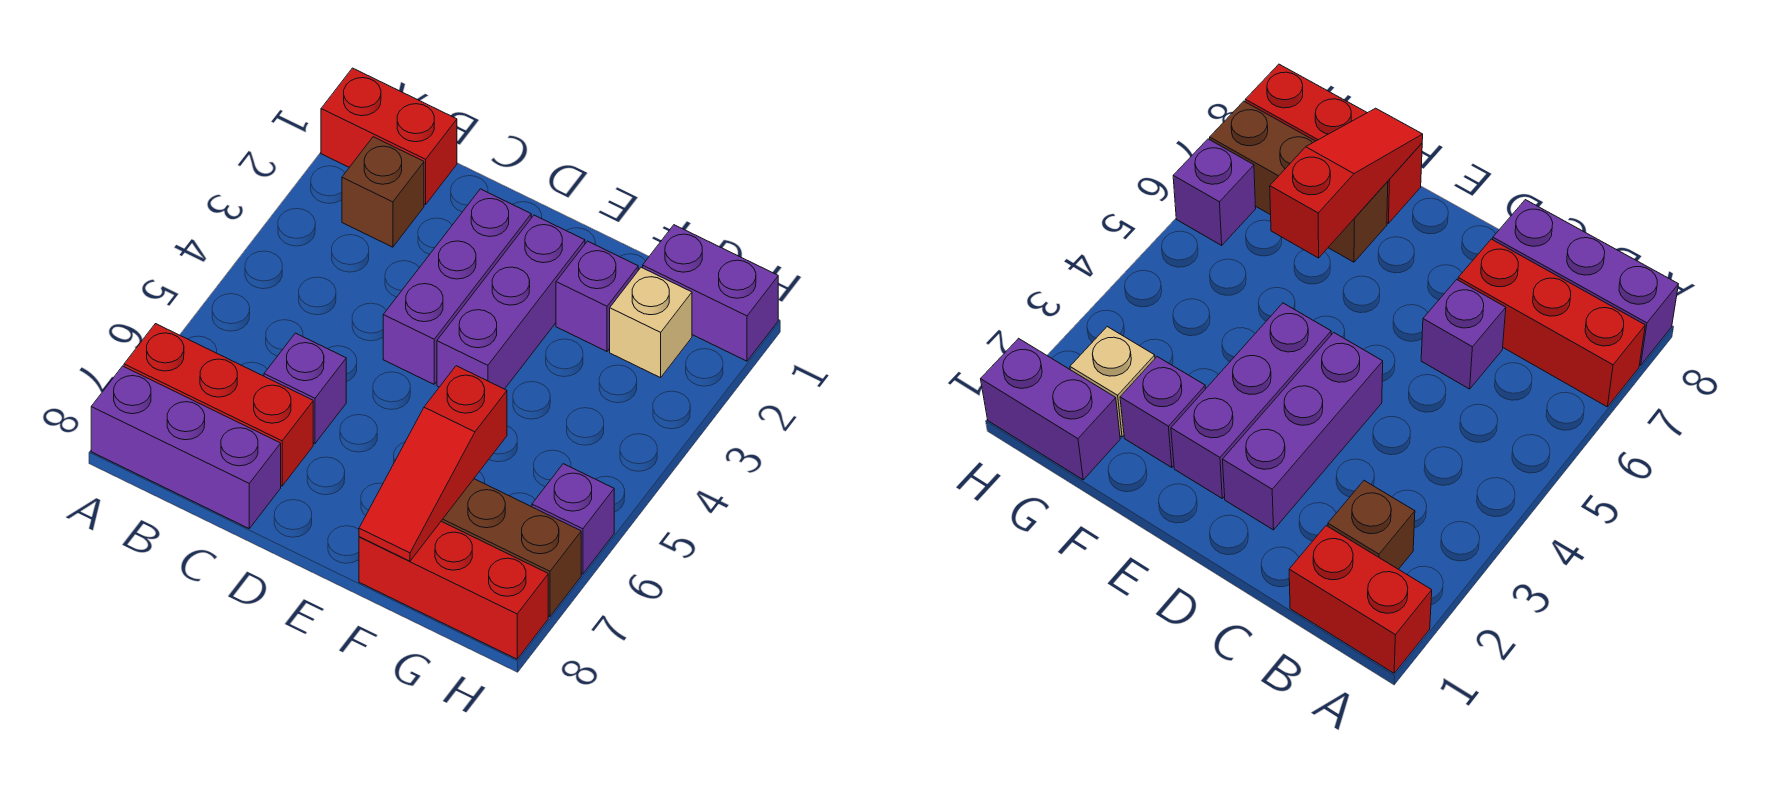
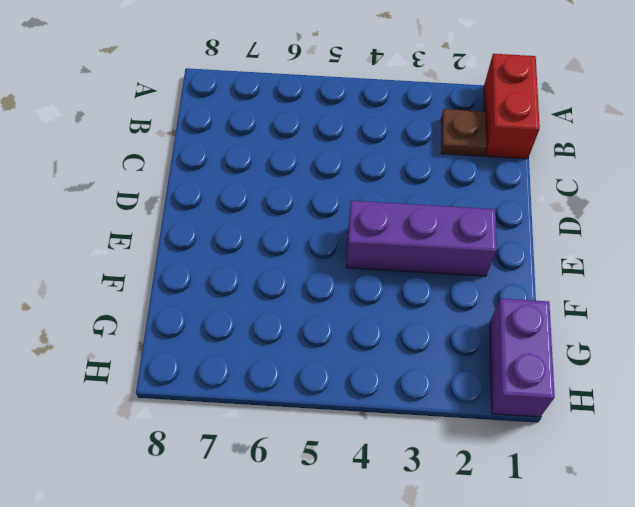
brown 1x1 plate [441,109,486,156] -> brown 1x1 brick [342,137,424,247]
none -> red 1x3 brick [124,324,313,486]
none -> purple 1x3 brick [91,366,281,528]
none -> purple 1x1 brick [264,333,346,443]

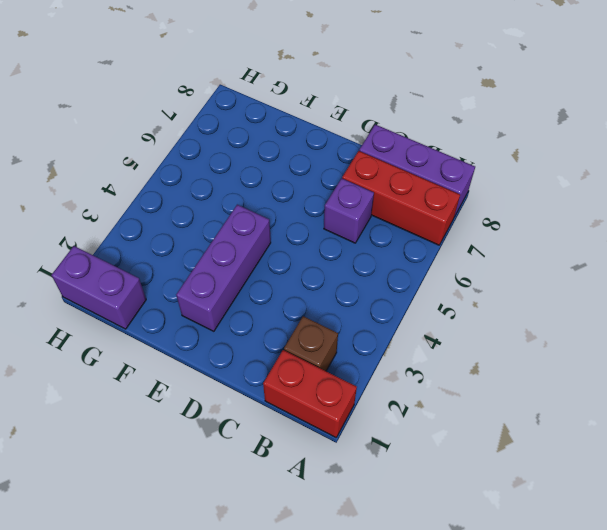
none -> purple 1x3 brick [383,189,531,384]
none -> purple 1x1 brick [556,241,638,351]
none -> brown 1x3 brick [442,479,581,617]

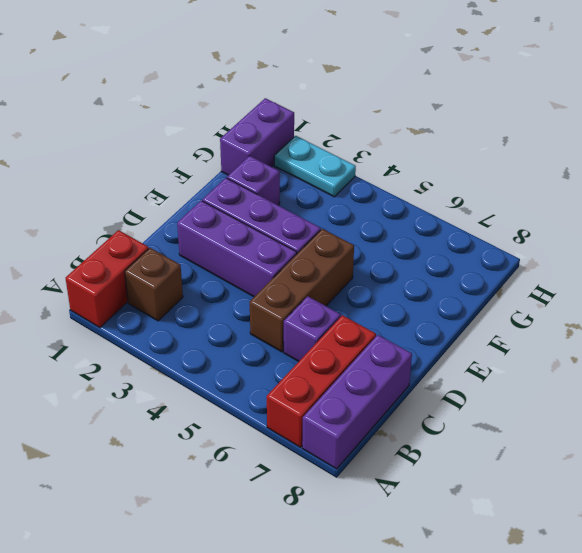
brown 1x3 brick [250,229,354,352] -> brown 1x3 brick moved to [442,479,581,617]
cyan 1x2 plate [274,136,356,197] -> none
none -> red 1x3 brick [359,521,548,659]
none -> tan 1x1 brick [610,267,692,378]
none -> purple 1x1 brick [532,464,614,574]

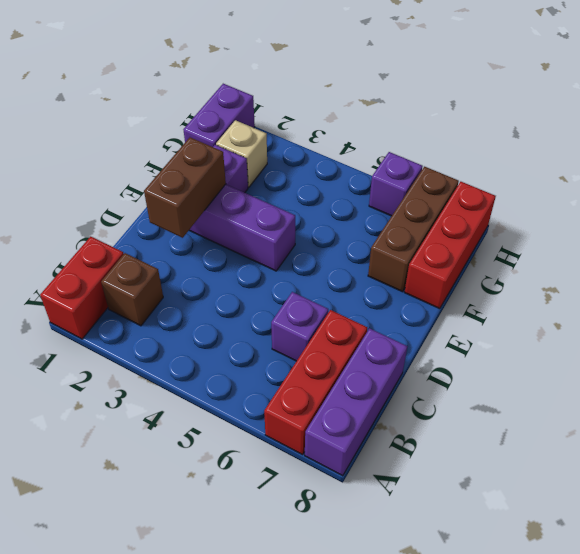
brown 1x2 brick [144,137,226,238] -> none
none -> purple 1x3 brick [383,189,531,384]
none -> red 1x3 slope [359,366,507,561]

